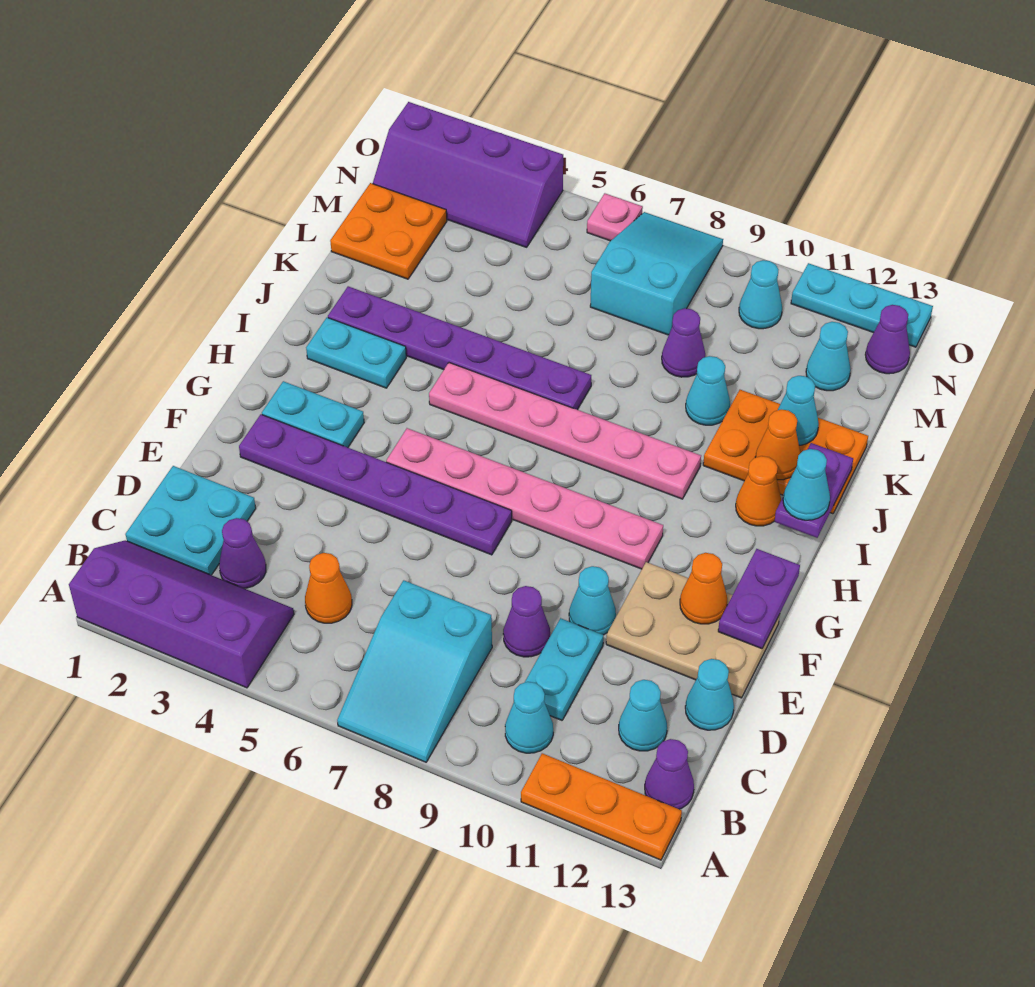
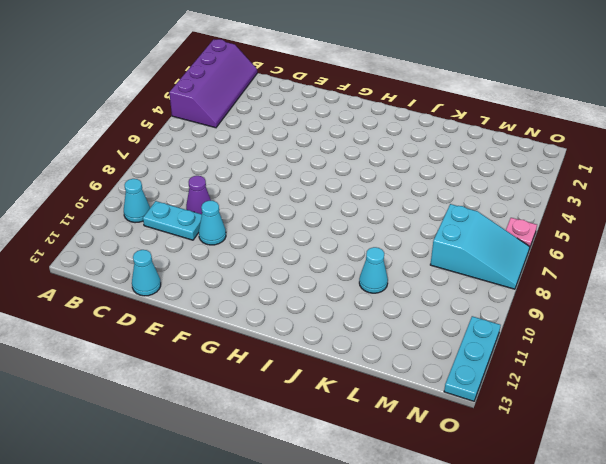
none -> cyan 2x3 slope [337,580,492,762]
none -> orange 1x3 plate [521,753,682,860]
none -> purple 1x1 cone [645,739,694,809]
none -> cyan 2x2 plate [125,466,256,575]

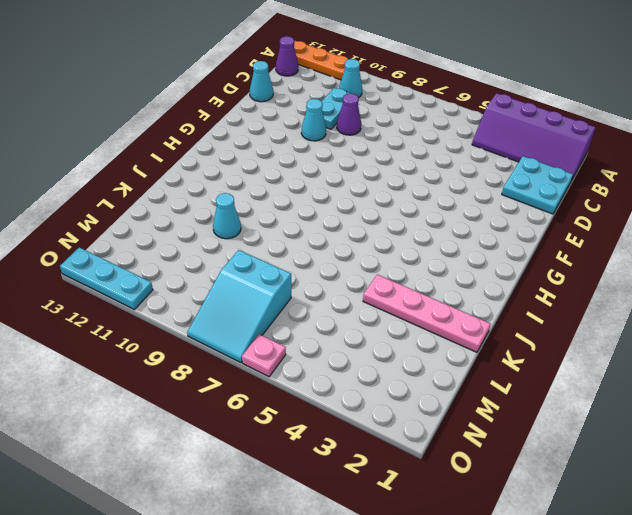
pink 1x4 plate [363,274,491,352] -> none
none -> cyan 2x3 slope [337,580,492,762]
none -> purple 1x1 cone [219,518,266,588]
none -> orange 1x1 cone [305,553,352,623]
none -> cyan 1x1 cone [619,680,667,751]

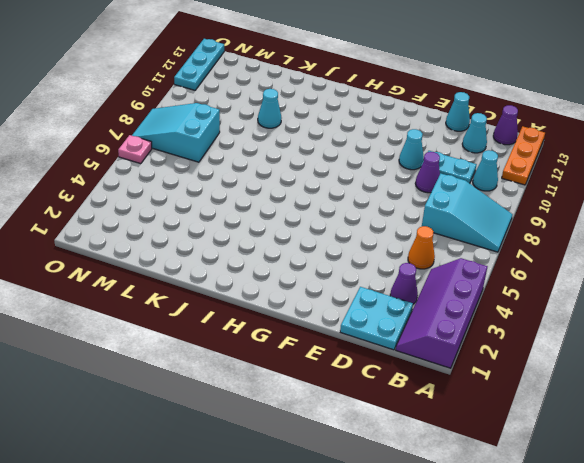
none -> tan 2x3 plate [606,562,780,698]
none -> purple 1x6 plate [239,414,512,555]
none -> cyan 1x2 plate [262,381,364,447]
none -> pink 1x6 plate [386,428,663,569]

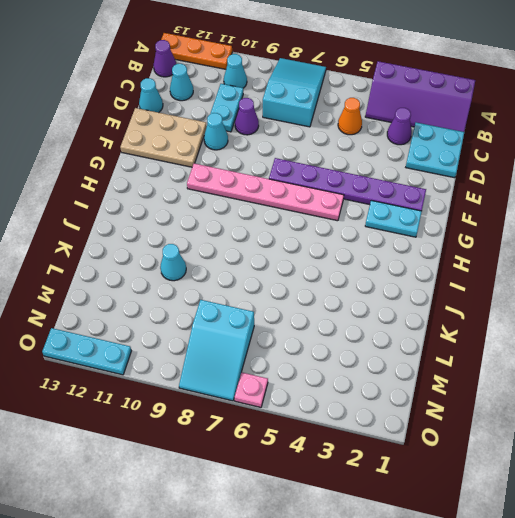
none -> cyan 1x2 plate [306,318,406,388]
none -> pink 1x6 plate [429,363,701,499]
none -> orange 1x1 cone [736,456,781,526]
none -> purple 1x6 plate [328,286,591,410]

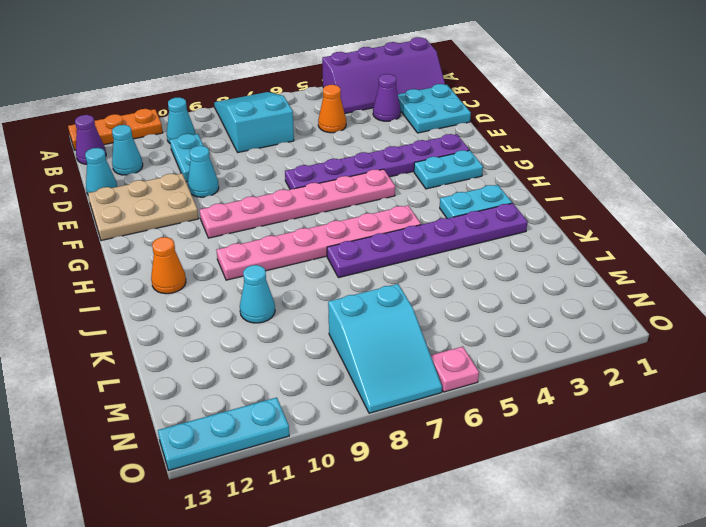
none -> purple 1x1 cone [503,586,550,657]
none -> orange 2x3 plate [703,390,868,514]
none -> orange 2x2 plate [330,183,447,279]
none -> purple 1x1 cone [662,308,705,377]

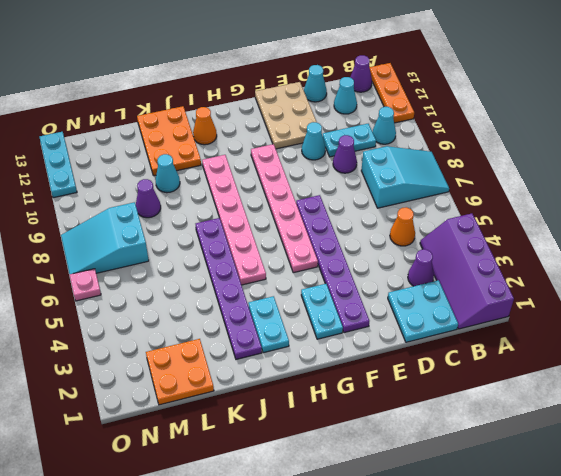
none -> cyan 1x1 cone [806,322,851,391]
none -> purple 2x4 slope [373,102,563,247]
none -> cyan 1x1 cone [739,260,782,329]
none -> purple 1x1 cone [865,305,910,374]

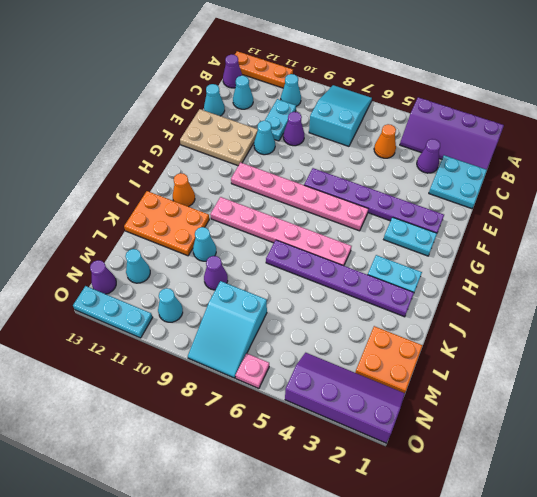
none -> orange 1x1 cone [680,553,727,624]
none -> purple 1x2 plate [718,549,800,649]
none -> purple 1x2 plate [774,443,853,538]
none -> orange 1x1 cone [755,410,800,480]

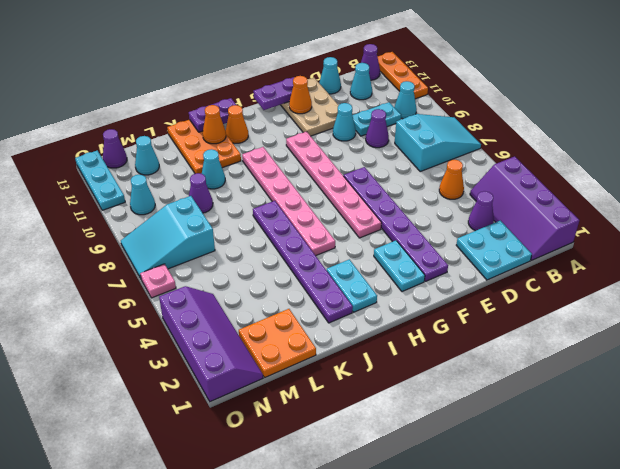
none -> cyan 1x1 cone [778,376,819,445]
none -> cyan 1x1 cone [783,449,830,520]

